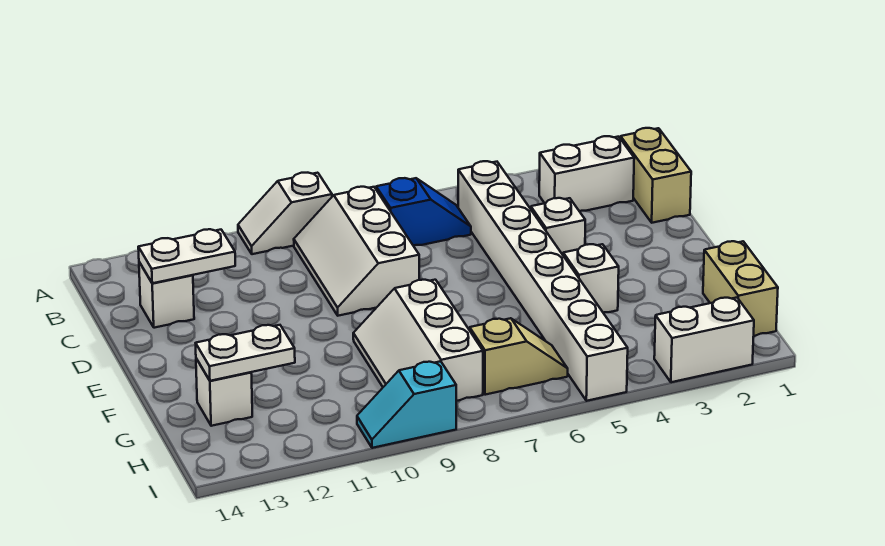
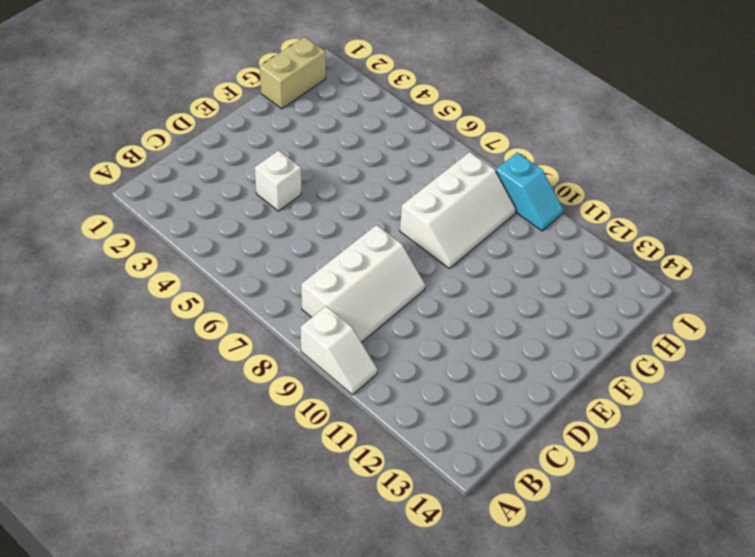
none -> tan 1x2 brick [621,128,691,223]
none -> white 1x2 brick [539,136,634,211]
none -> white 1x8 brick [458,161,628,401]

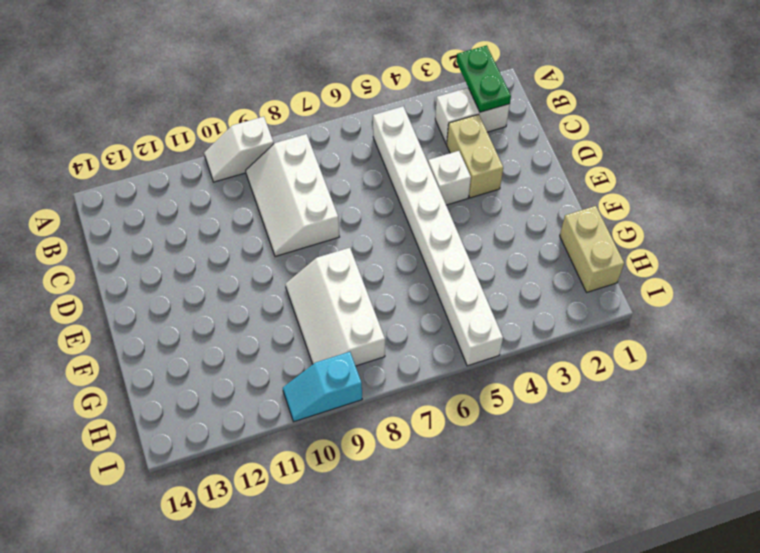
green 1x2 plate [456,45,511,112] -> none
tan 1x2 brick [447,114,503,198] -> tan 1x2 brick moved to [621,128,691,223]
none -> blue 1x2 slope [376,178,471,245]
none -> white 1x1 brick [139,262,194,328]
none -> white 1x1 brick [563,244,619,313]

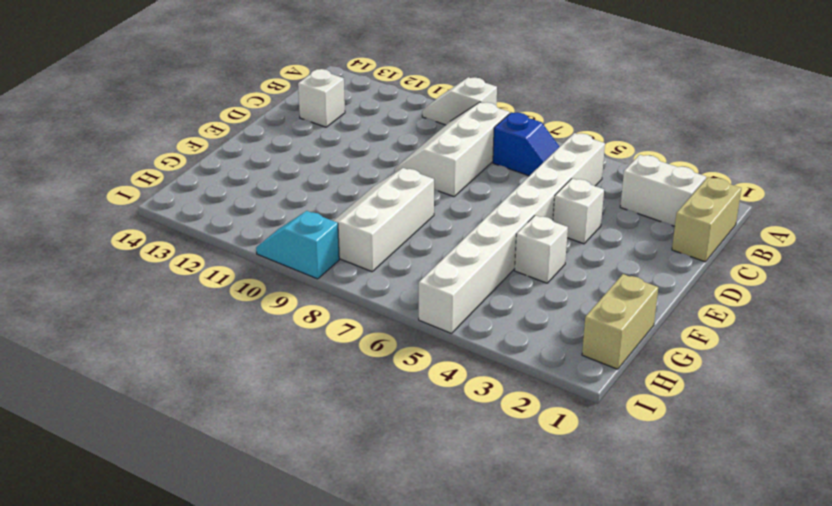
none -> white 1x1 brick [196,359,252,426]
none -> tan 1x2 slope [470,318,568,395]
none -> white 1x2 brick [654,298,754,382]

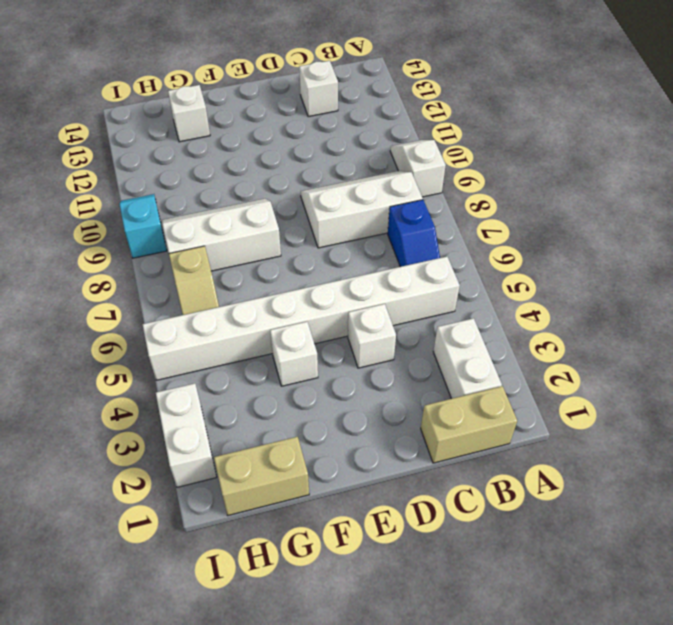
none -> white 1x2 plate [138,229,235,283]
none -> white 1x2 plate [196,325,295,381]

